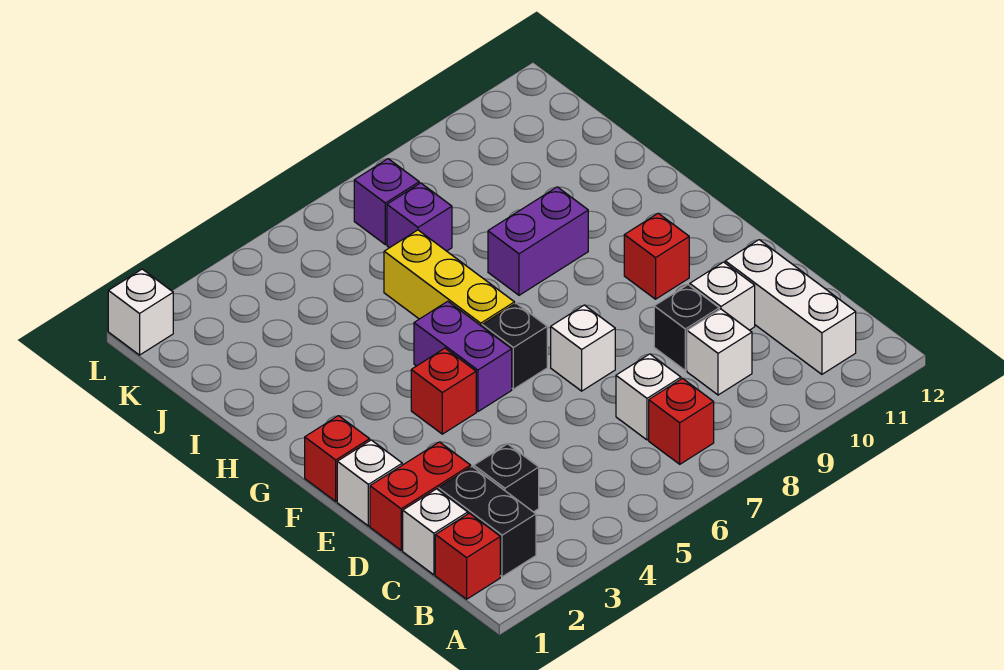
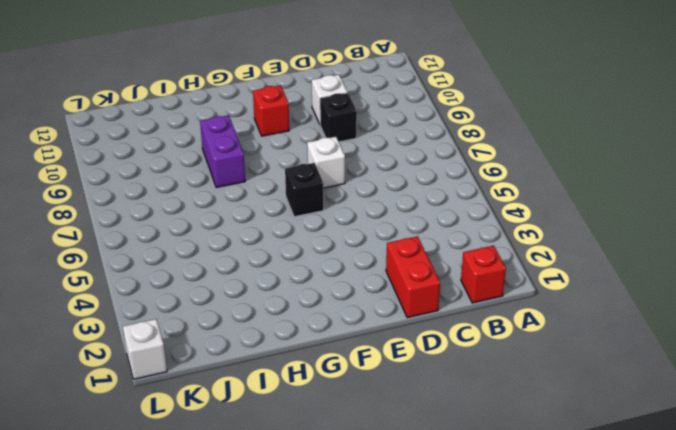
none -> black 1x2 brick [438,466,536,577]
none -> red 1x1 brick [649,378,714,464]
none -> white 1x3 brick [725,240,856,374]

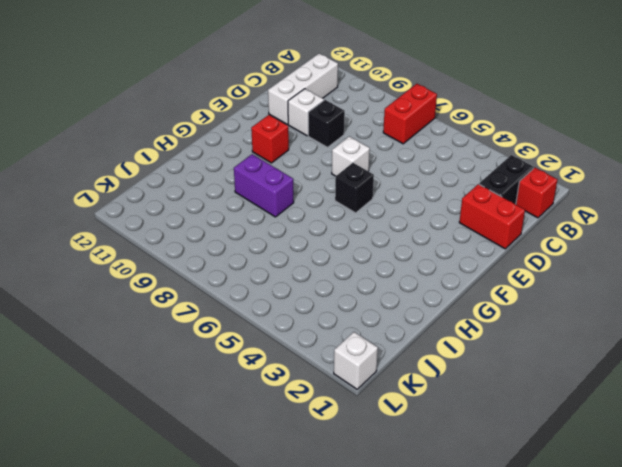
red 1x2 brick [383,84,437,144] -> red 1x1 brick [649,378,714,464]
none -> white 1x1 brick [403,489,468,575]
none -> black 1x1 brick [474,444,539,512]
none -> white 1x1 brick [616,354,681,440]

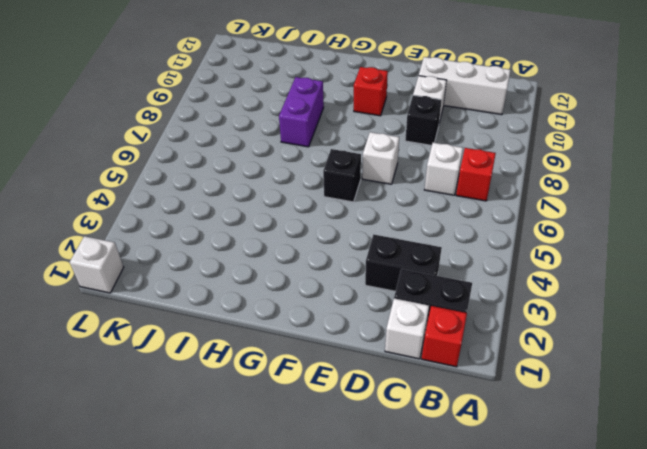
black 1x2 brick [365,234,442,291] -> black 1x1 brick [474,444,539,512]
none -> white 1x1 brick [687,309,752,395]
none -> red 1x2 brick [370,442,471,550]
none -> white 1x1 brick [337,440,402,526]

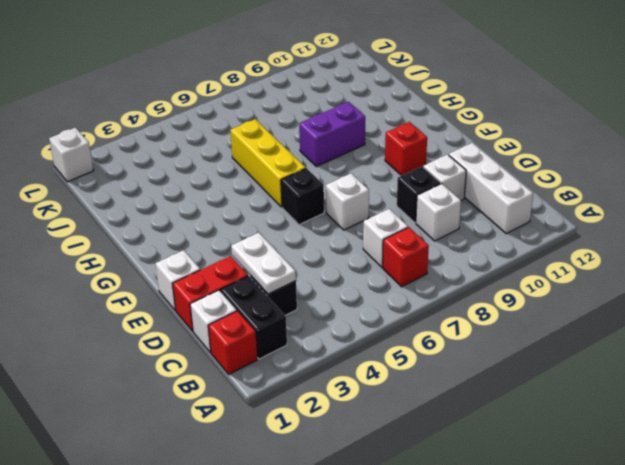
white 1x2 plate [231,233,296,294] -> none
none -> red 1x1 brick [305,416,370,501]
none -> red 1x1 brick [411,348,476,434]
none -> purple 1x2 brick [414,301,512,412]

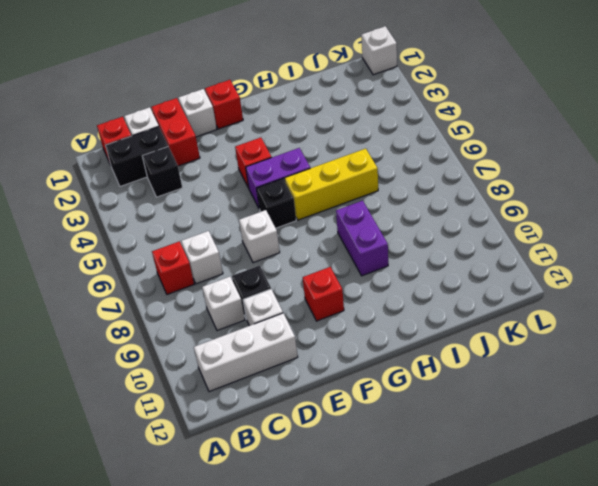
none -> purple 1x1 brick [387,183,452,251]
none -> purple 1x1 brick [354,159,420,245]

